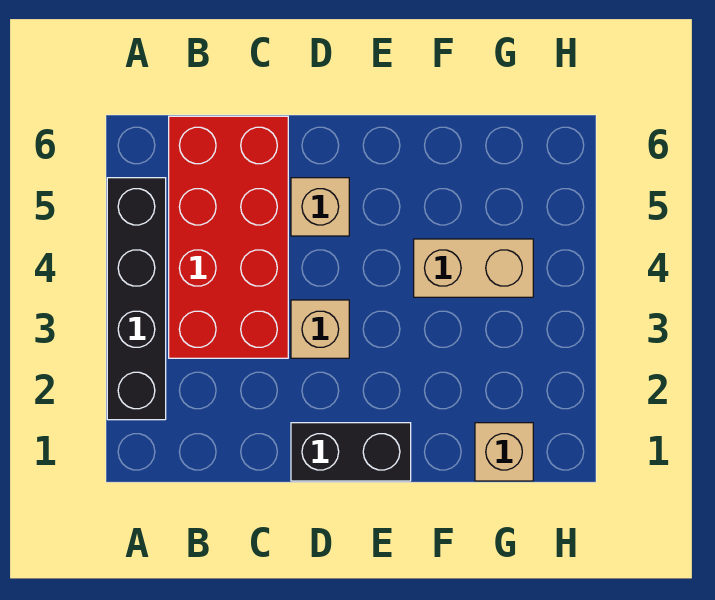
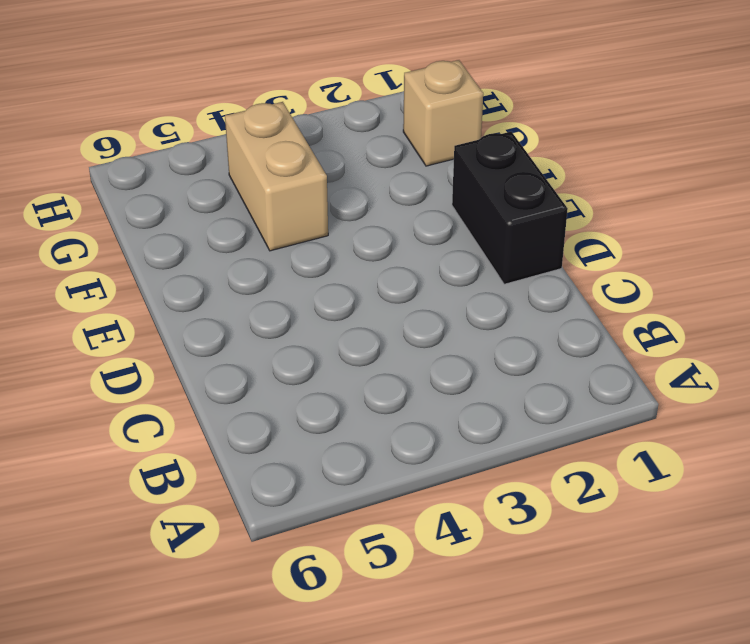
none -> black 1x4 brick [107,178,166,420]
none -> red 2x4 brick [169,116,288,358]

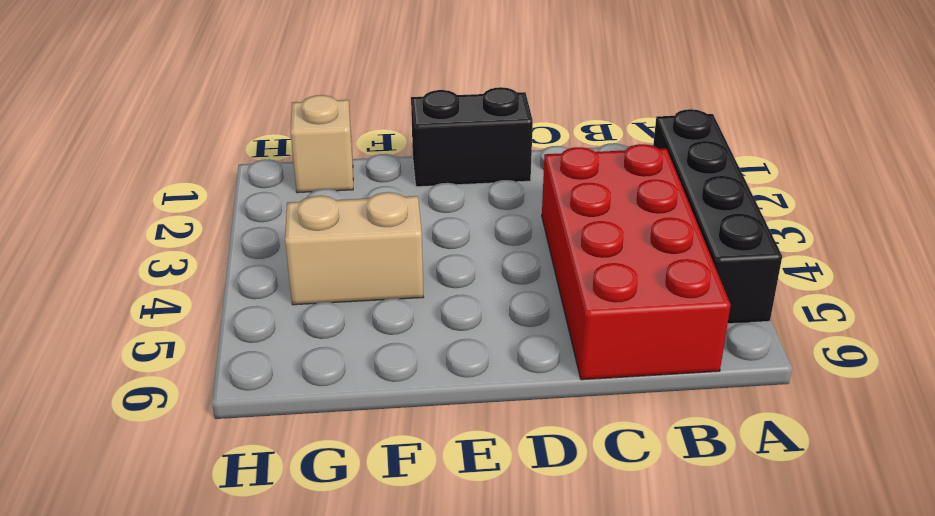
none -> tan 1x1 brick [291,300,349,358]
none -> tan 1x1 brick [291,178,349,236]

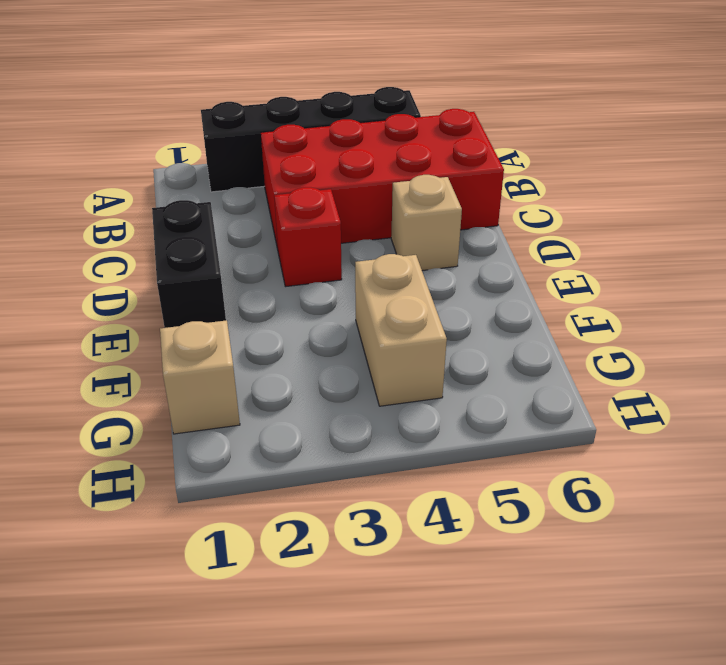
red 1x1 brick [274,187,342,287] -> tan 1x1 brick [291,300,349,358]

